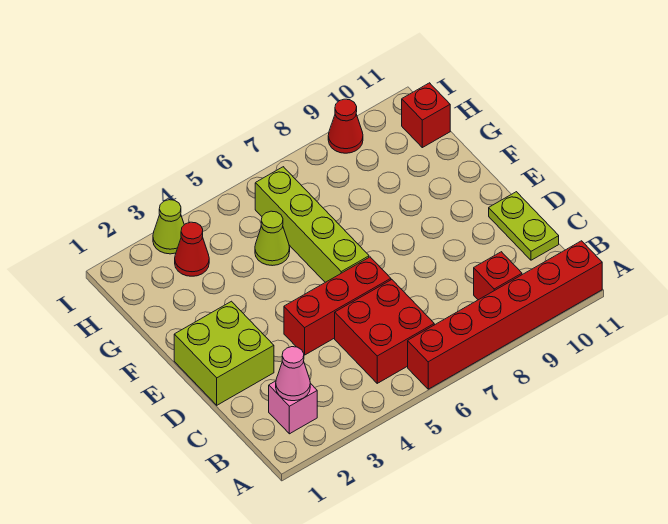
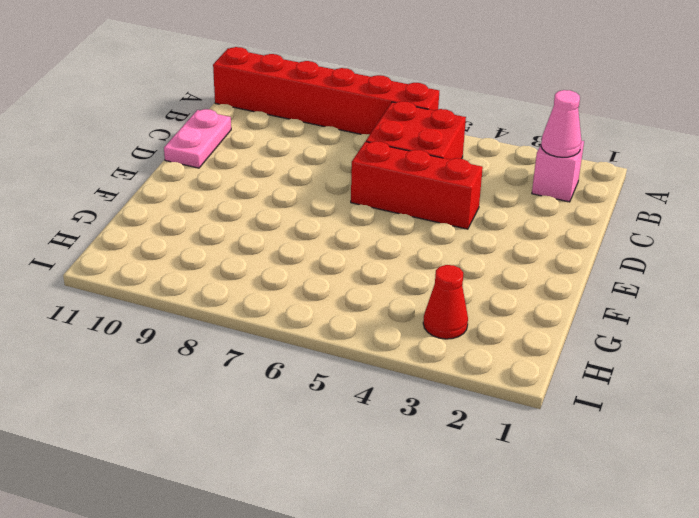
pink 1x2 plate [164,109,231,168] -> lime 1x2 plate [489,192,559,260]
none -> red 1x1 brick [474,252,522,300]
none -> lime 2x2 brick [174,301,274,405]
none -> lime 1x4 brick [255,167,369,282]

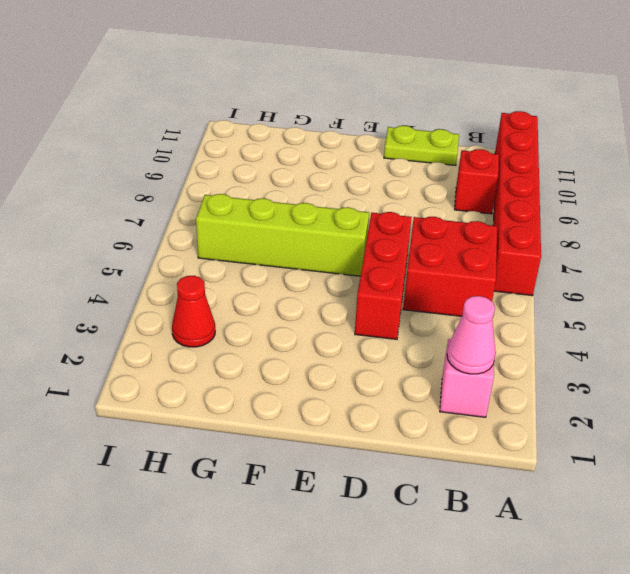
none -> lime 2x2 brick [174,301,274,405]
none -> lime 1x1 cone [255,211,290,266]
none -> red 1x1 brick [402,83,450,148]

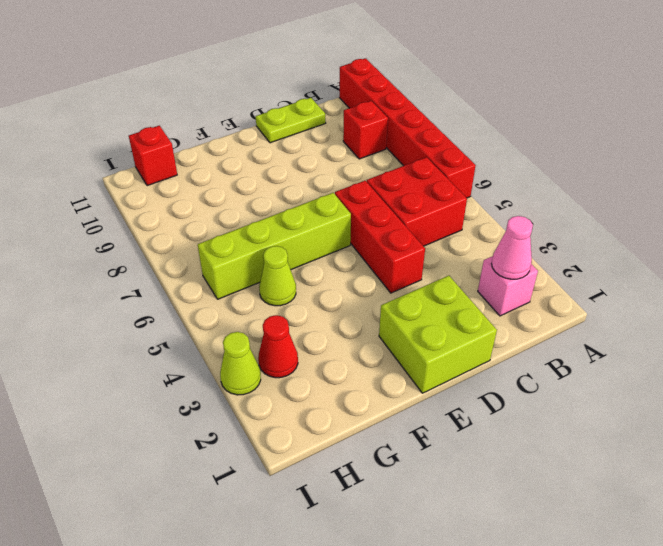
none -> red 1x1 cone [328,99,363,153]

